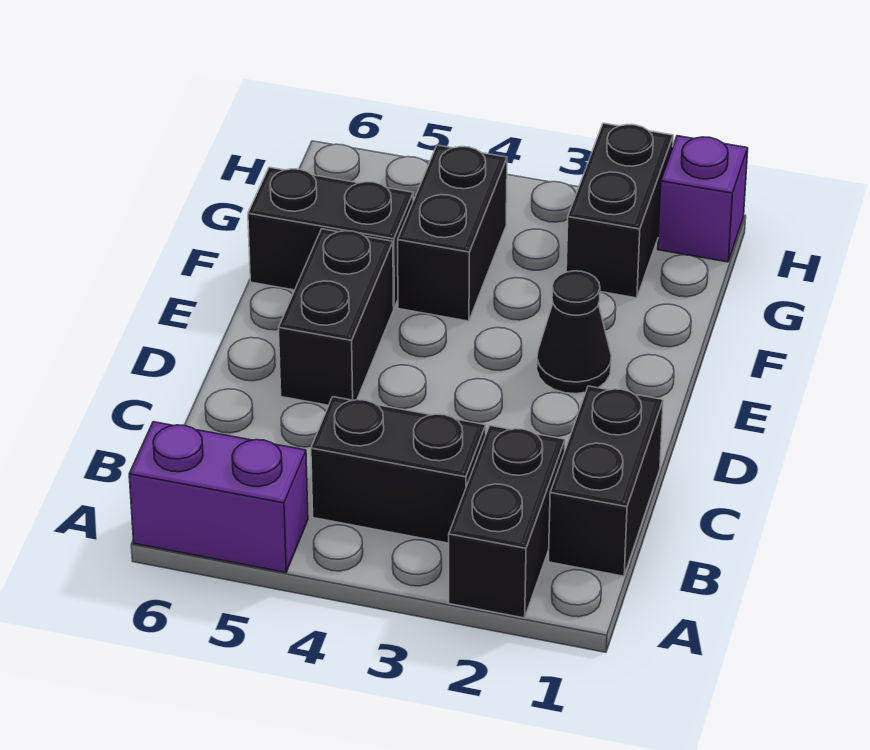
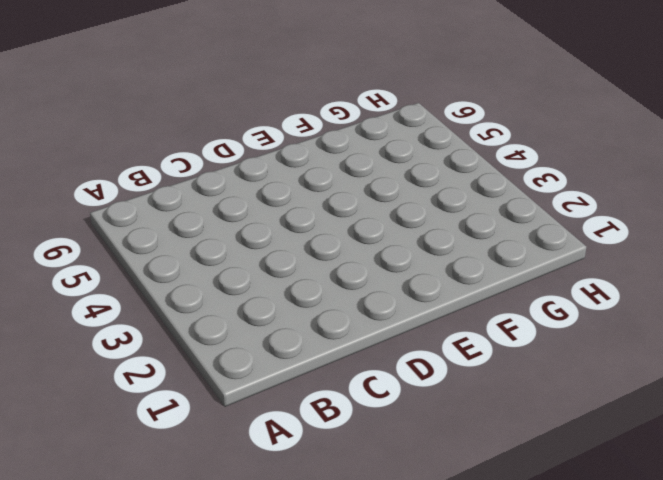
none -> black 1x2 brick [449,426,565,618]
none -> purple 1x2 brick [129,422,308,572]

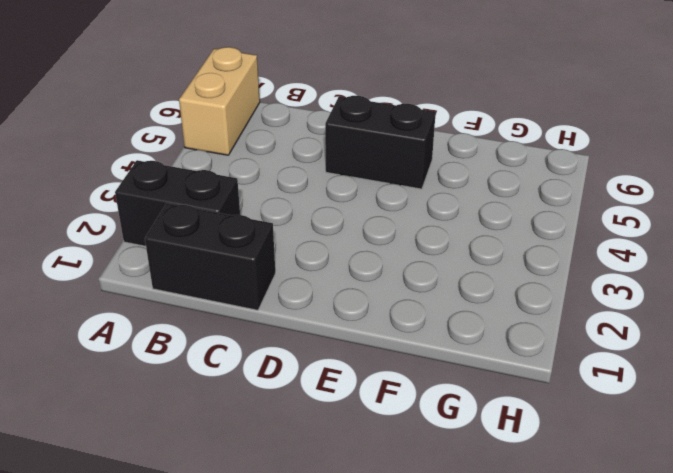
tan 1x2 brick [179,47,260,155] -> purple 1x2 brick [129,422,308,572]
none -> black 1x2 brick [311,397,486,543]
none -> black 1x1 cone [537,271,611,394]

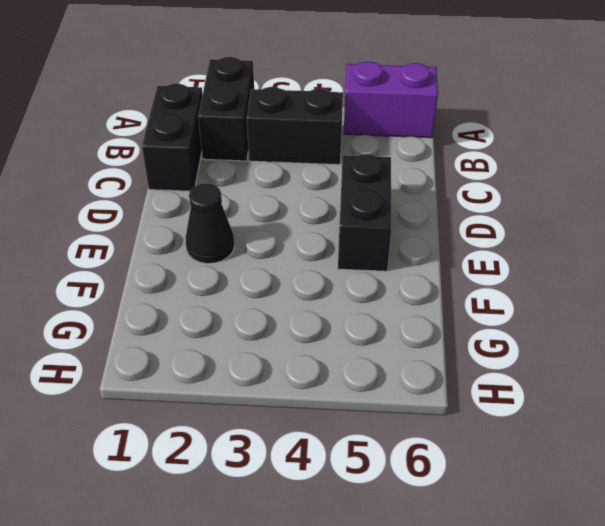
none -> black 1x2 brick [398,145,507,321]
none -> black 1x2 brick [248,167,413,308]

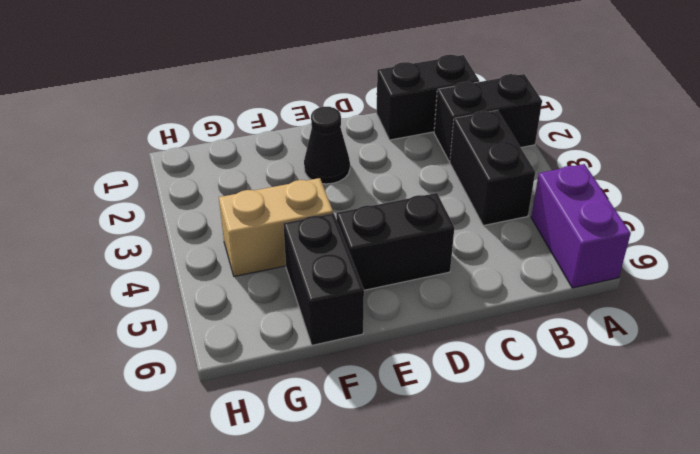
tan 1x2 brick [219,178,333,276] -> black 1x2 brick [398,145,507,321]
none -> black 1x2 brick [566,123,673,298]
none -> purple 1x1 brick [658,136,748,262]

